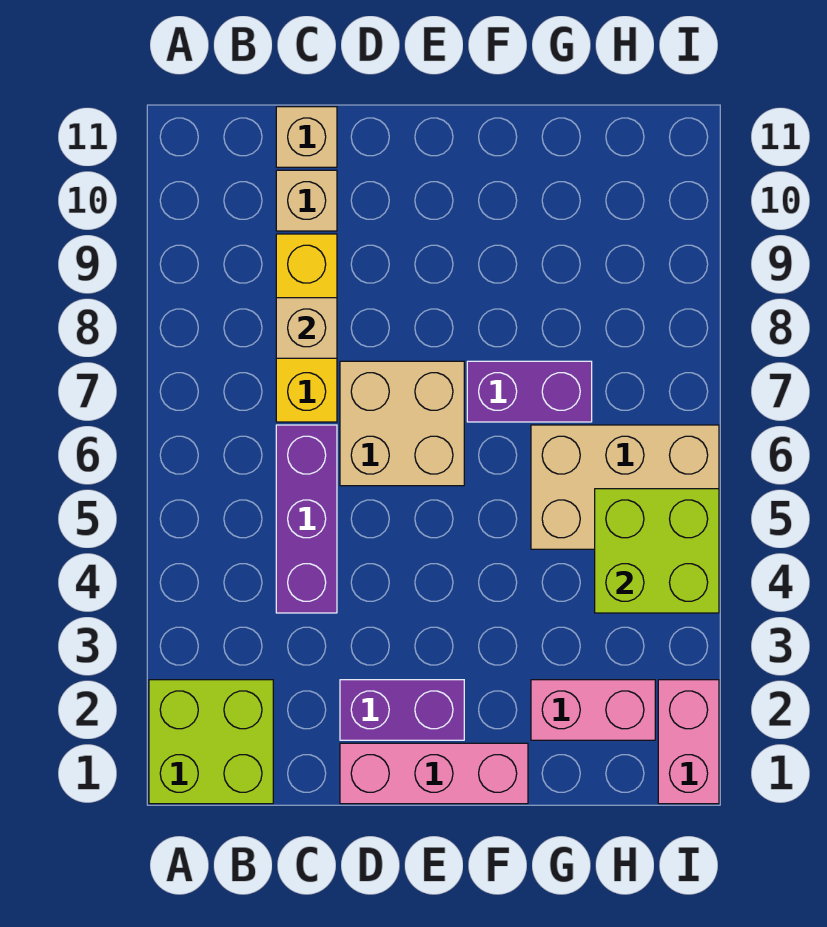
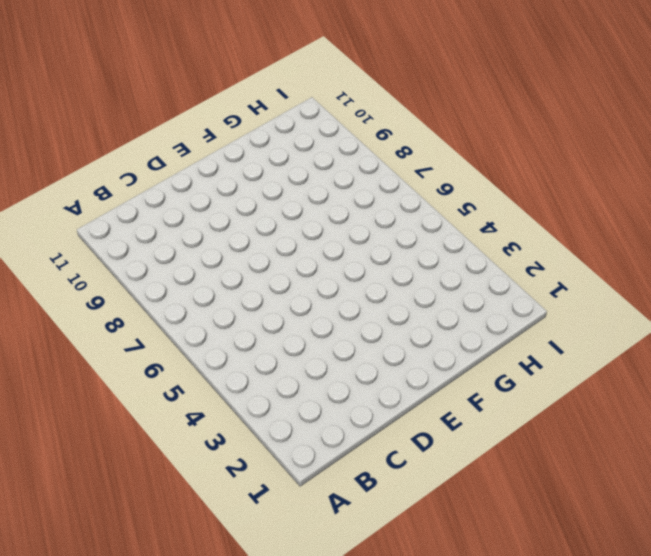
none -> lime 2x2 brick [149,680,273,804]
none -> purple 1x3 brick [276,425,337,613]
none -> yellow 1x3 brick [276,234,337,422]

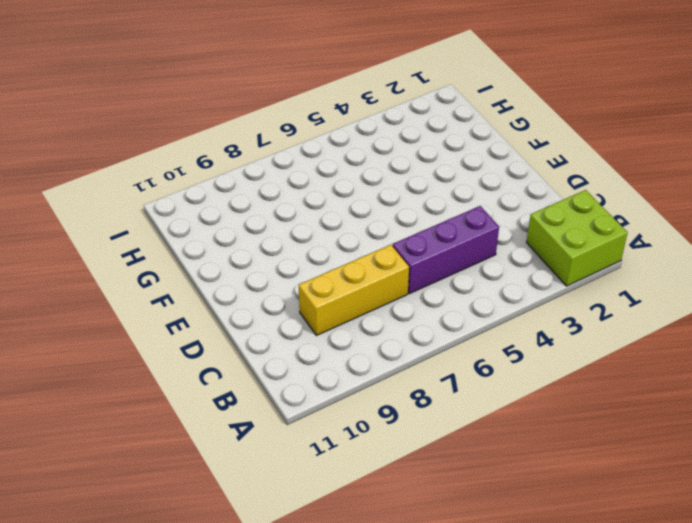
none -> tan 1x1 brick [276,170,337,231]
none -> tan 1x1 brick [276,107,337,167]
none -> pink 1x3 brick [340,743,528,804]

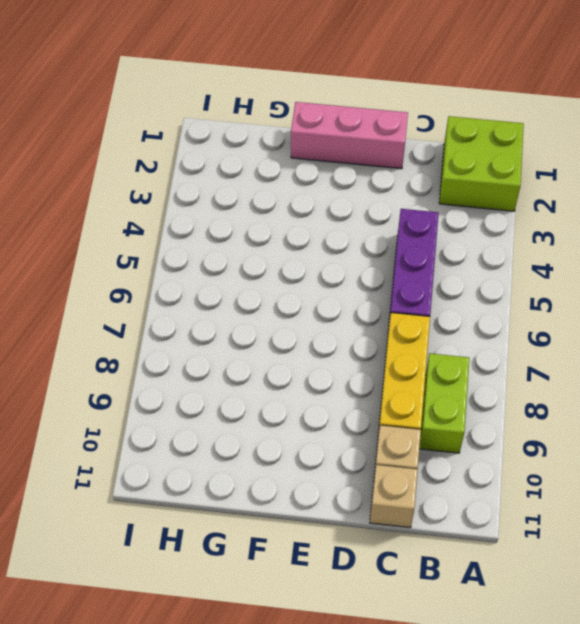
lime 1x2 brick [419,353,469,453] -> none
none -> purple 1x2 brick [340,680,464,740]
none -> tan 2x2 brick [340,361,464,486]
none -> purple 1x2 brick [467,361,592,422]

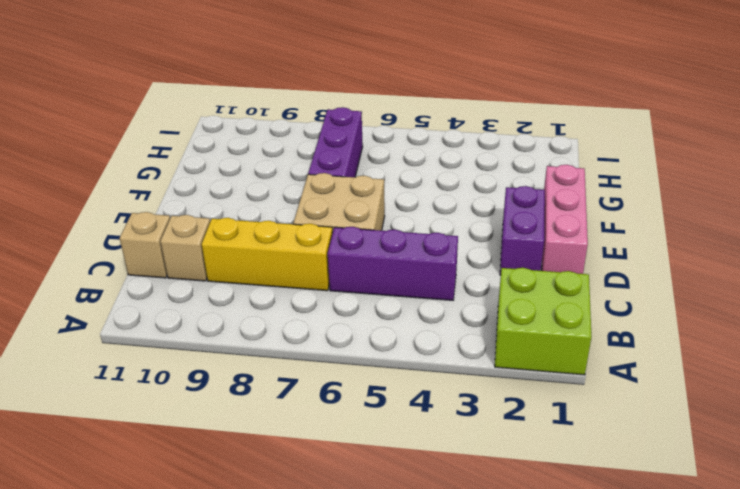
purple 1x3 brick [308,107,363,177] -> purple 1x2 brick [467,361,592,422]
none -> pink 1x2 brick [531,680,655,740]
none -> tan 2x3 brick [531,425,719,549]
none -> pink 1x2 brick [658,680,719,804]

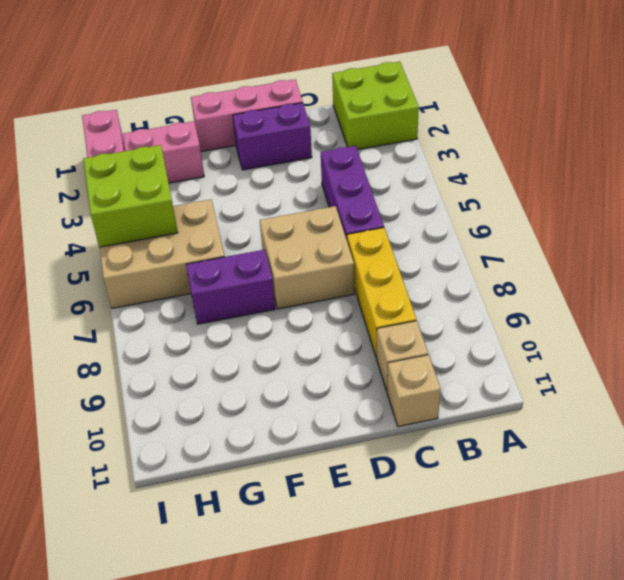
none -> tan 1x1 brick [276,298,337,358]

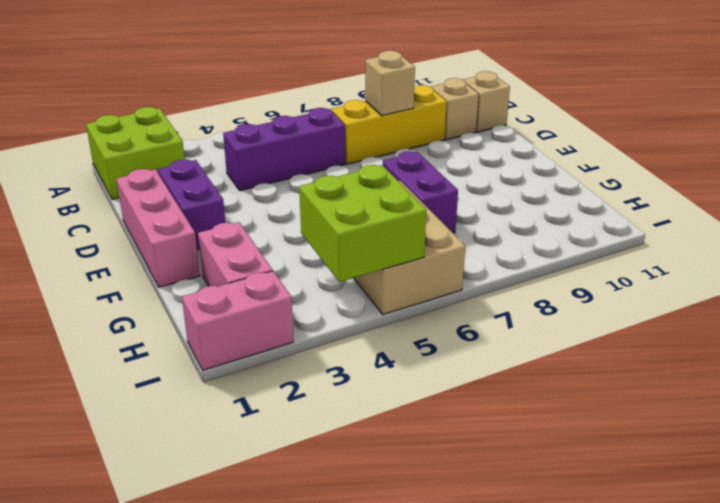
none -> tan 2x2 brick [340,361,464,486]

